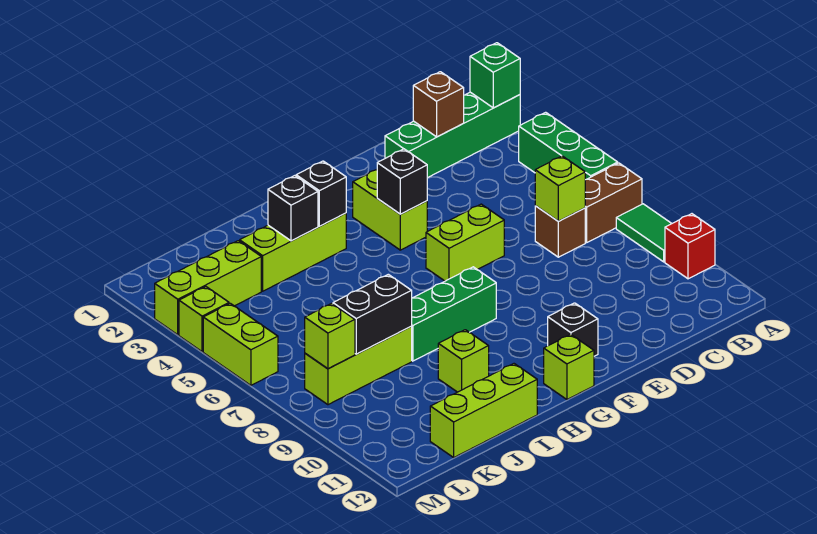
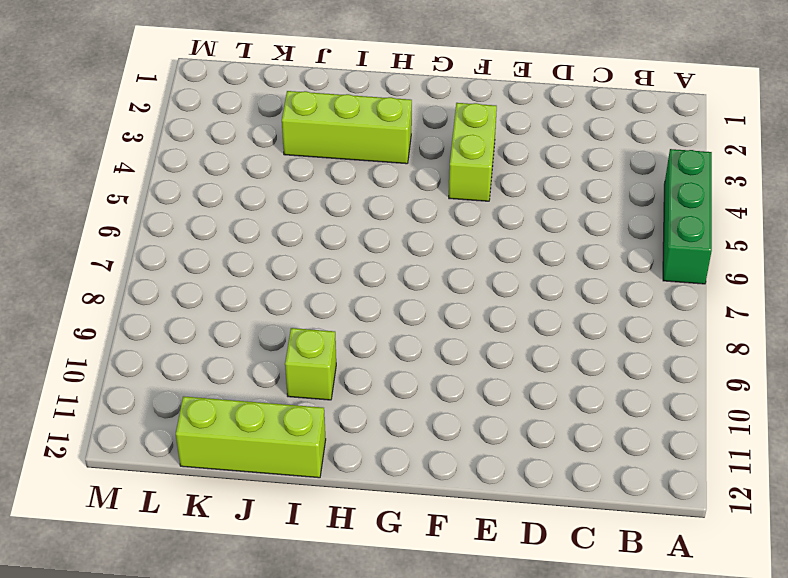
none -> green 1x4 brick [385,92,520,178]
none -> brown 1x2 brick [585,163,642,242]
none -> green 1x2 tile [616,204,672,262]

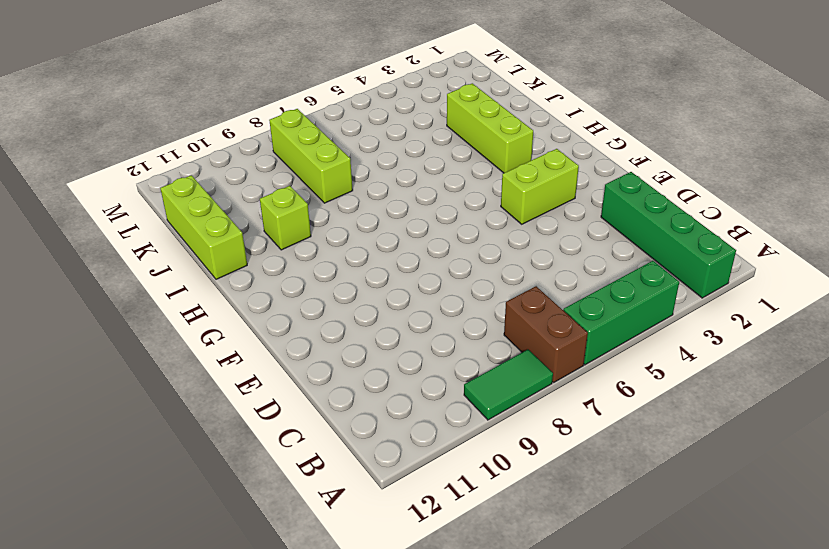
none -> red 1x1 brick [665,214,715,279]
none -> brown 1x1 brick [535,206,585,257]
none -> lime 1x2 brick [426,204,504,281]

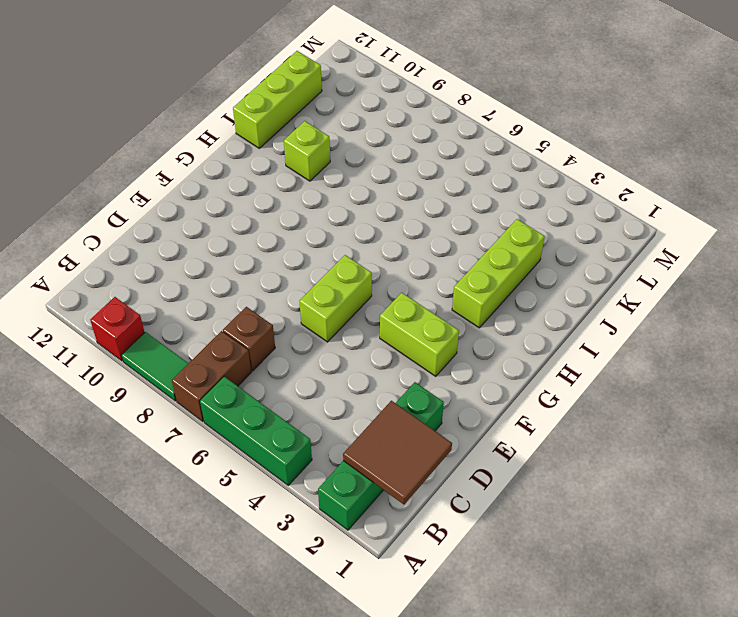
brown 2x2 tile [343,401,452,504] -> brown 1x1 brick [413,72,464,137]
none -> black 1x1 brick [548,303,598,356]
none -> green 1x3 brick [411,267,496,361]
none -> lime 1x1 brick [544,334,594,399]

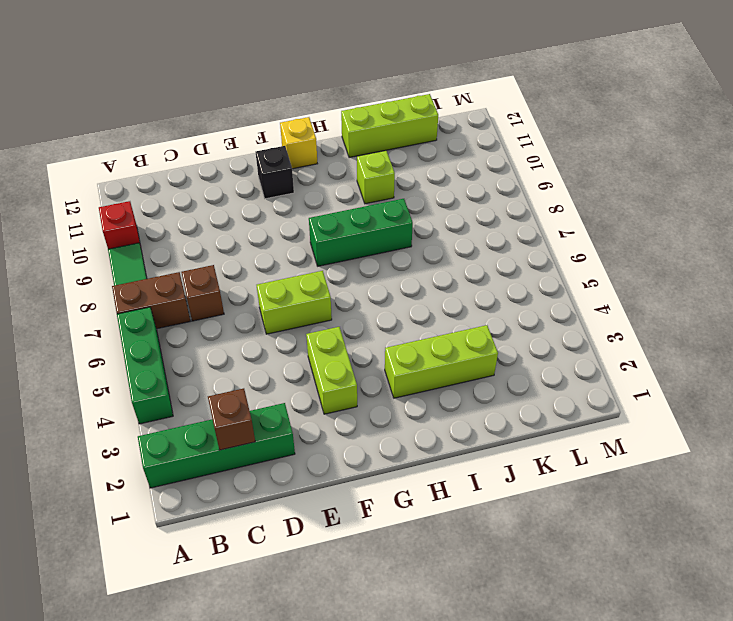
yellow 1x1 brick [280,117,317,169] -> lime 1x1 brick [544,334,594,399]
none -> lime 1x3 brick [305,327,412,405]
none -> lime 1x3 brick [155,241,261,335]
none -> lime 1x1 brick [179,287,229,352]

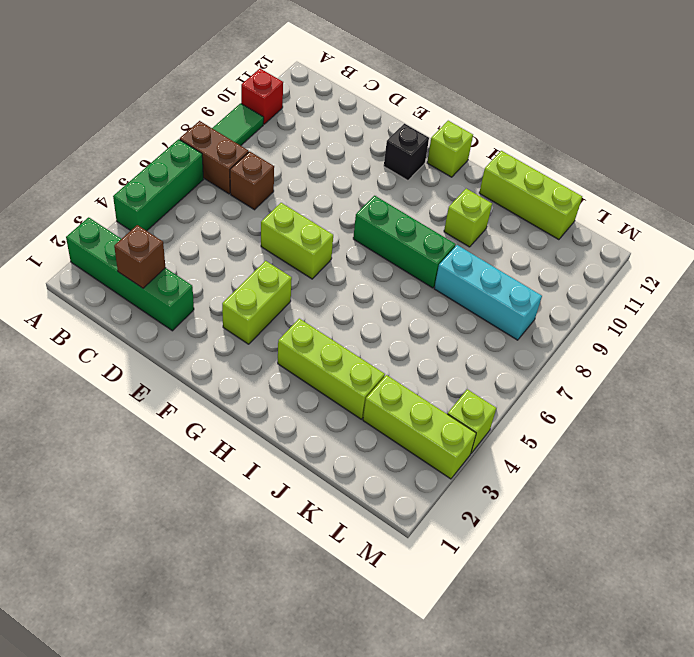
cyan 1x3 brick [434,245,542,340] -> lime 1x3 brick [305,327,412,405]
none -> lime 1x2 brick [203,303,278,385]
none -> green 1x1 brick [470,43,520,108]
none -> lime 1x1 brick [535,156,585,221]

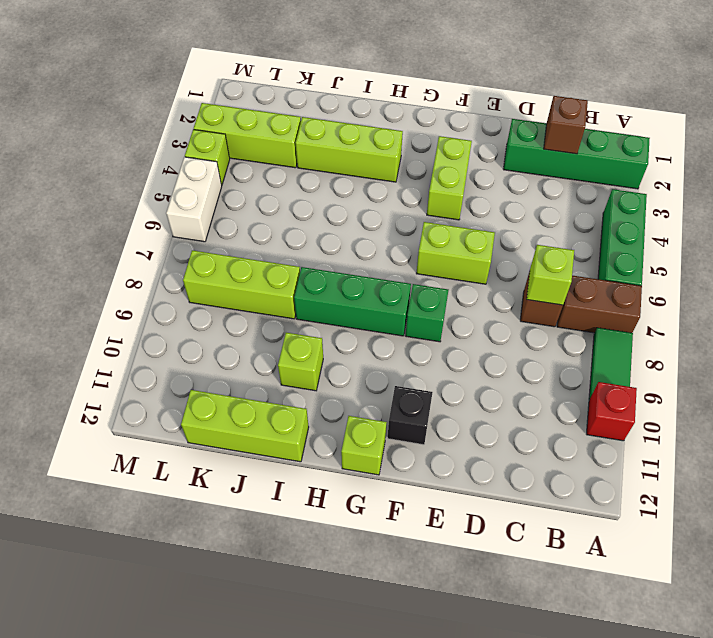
green 1x1 brick [406,284,448,342] -> green 1x1 brick moved to [470,43,520,108]
white 1x2 brick [166,157,222,242] -> lime 1x2 brick [203,303,278,385]
none -> black 1x1 brick [377,149,427,214]
none -> black 1x1 brick [296,161,346,226]
none -> black 1x1 brick [268,176,318,241]

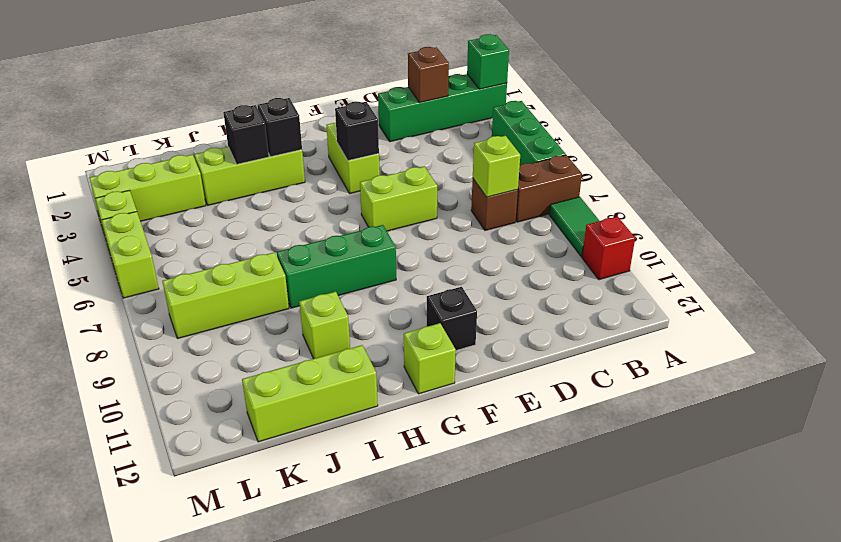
none -> black 1x2 brick [333,274,412,354]
none -> lime 1x1 brick [305,303,355,369]

